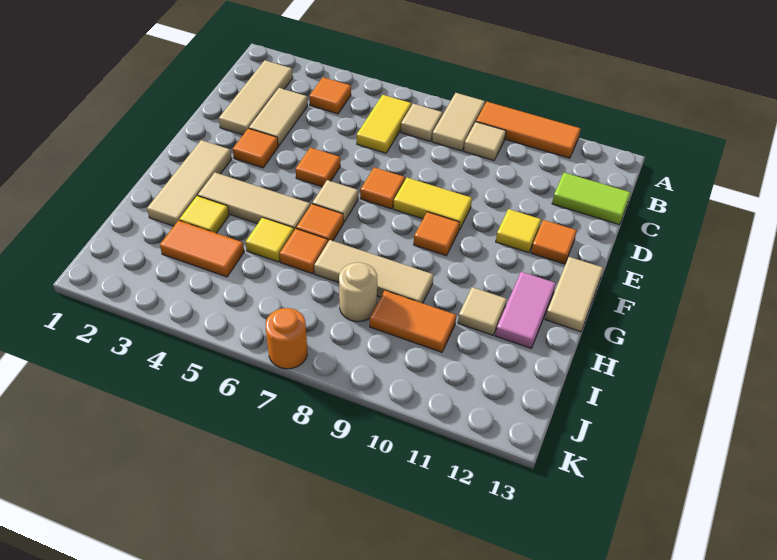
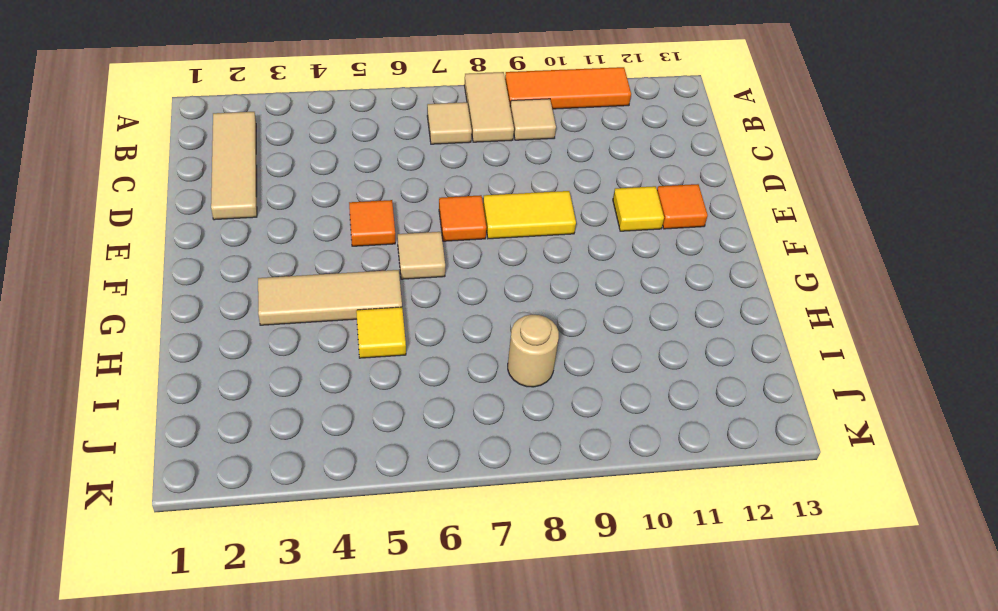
none -> orange 1x1 tile [309,77,351,114]
none -> yellow 1x2 tile [357,95,411,153]
none -> tan 1x2 tile [249,88,308,146]
none -> lime 1x2 tile [552,173,631,225]

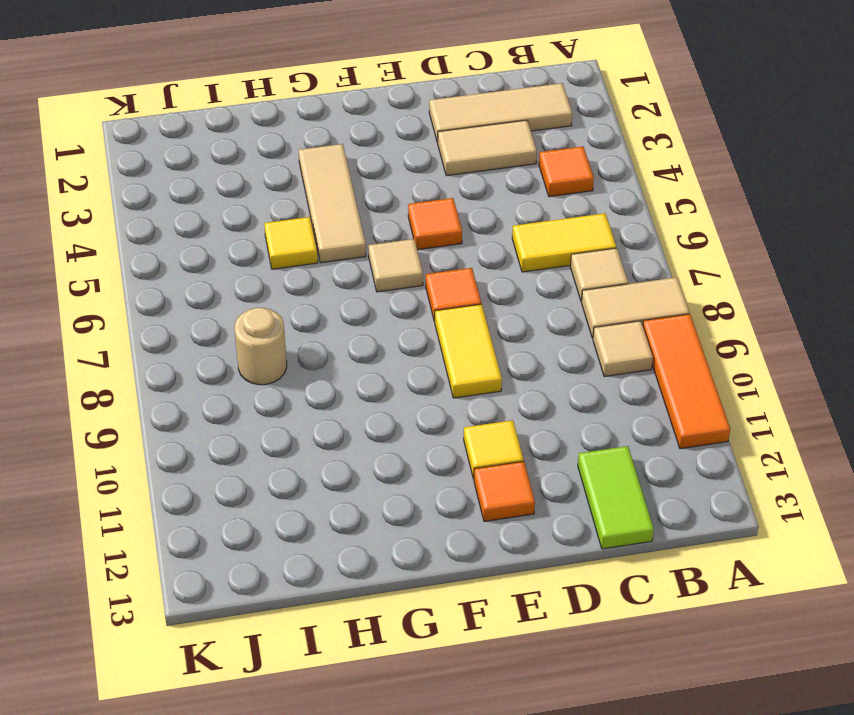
none -> orange 1x1 tile [233,128,278,168]
none -> tan 1x3 tile [147,140,232,226]
none -> orange 1x1 tile [414,212,460,256]
none -> tan 1x2 tile [545,257,603,332]

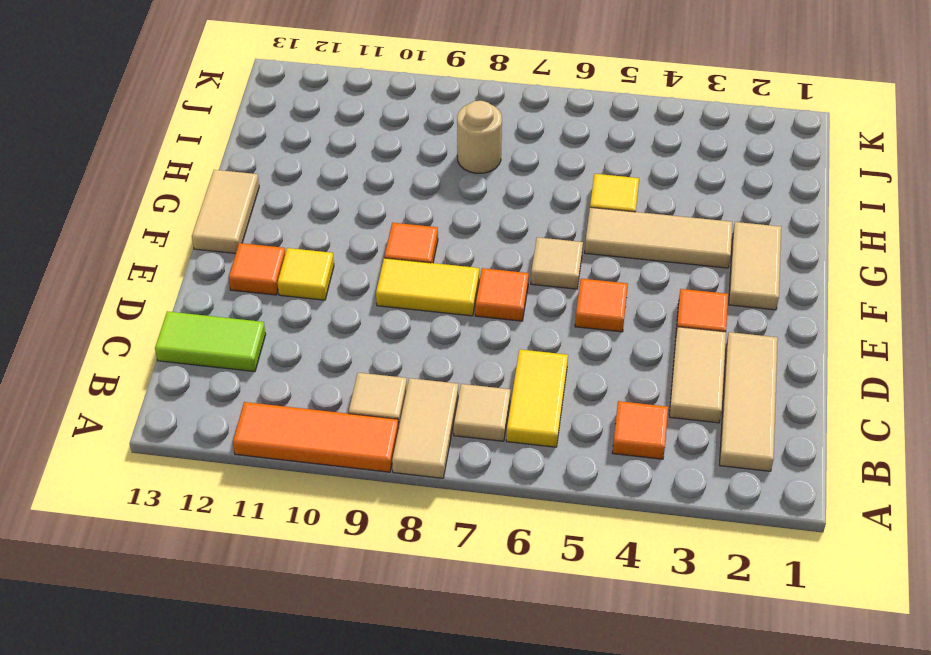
tan 1x2 tile [729,222,781,310] -> tan 1x3 tile [147,140,232,226]
none -> orange 1x1 tile [296,204,344,241]
none -> pink 1x2 tile [495,272,556,348]
none -> yellow 1x1 tile [179,196,229,233]
none -> orange 1x1 tile [280,229,328,274]

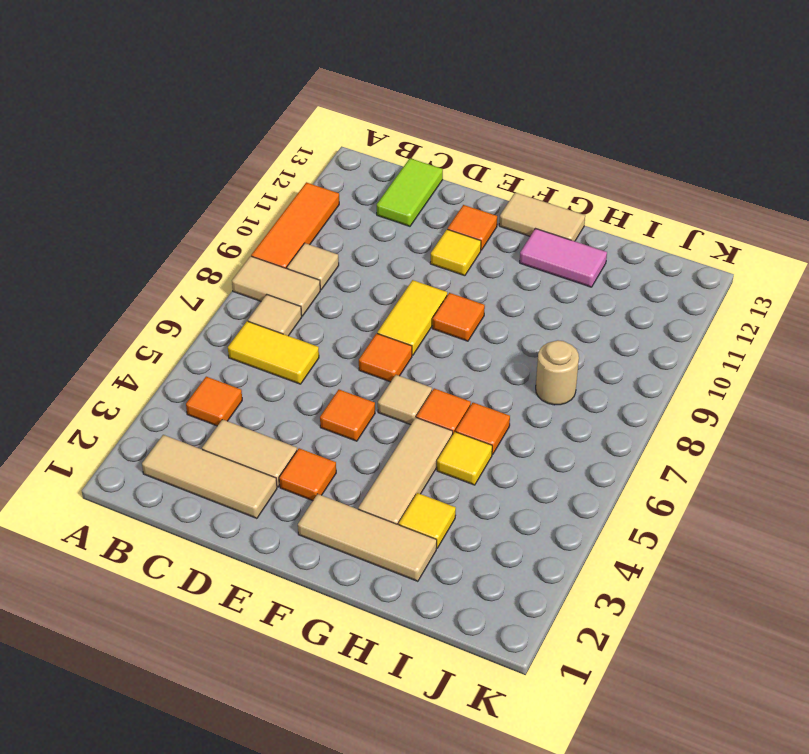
none -> tan 1x3 tile [314,240,433,303]
none -> tan 1x1 tile [458,287,507,335]
none -> orange 1x2 tile [160,220,244,277]
none -> orange 1x2 tile [370,291,456,352]

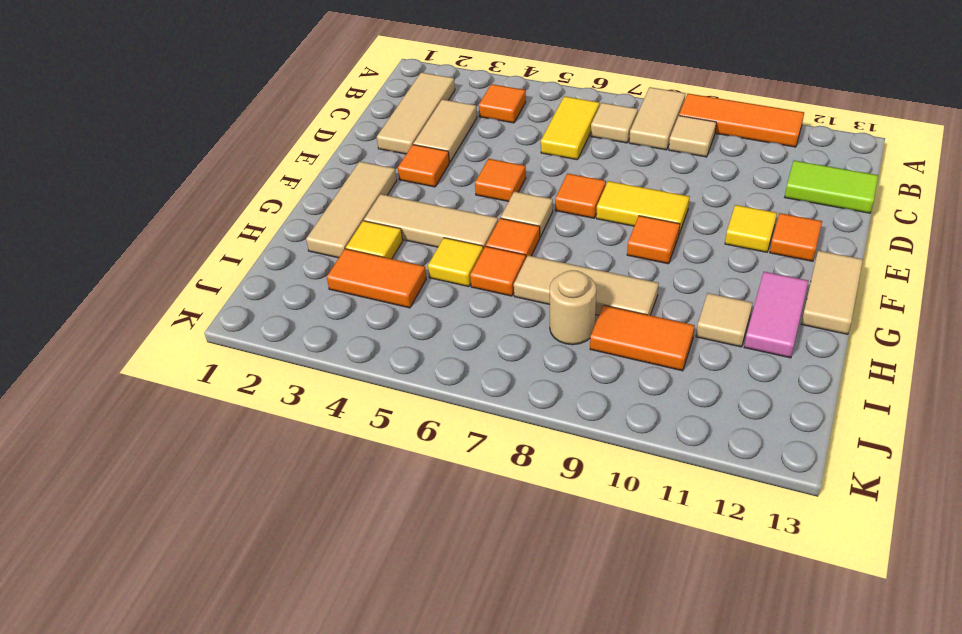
none -> orange 1x1 round brick [266,308,307,369]

